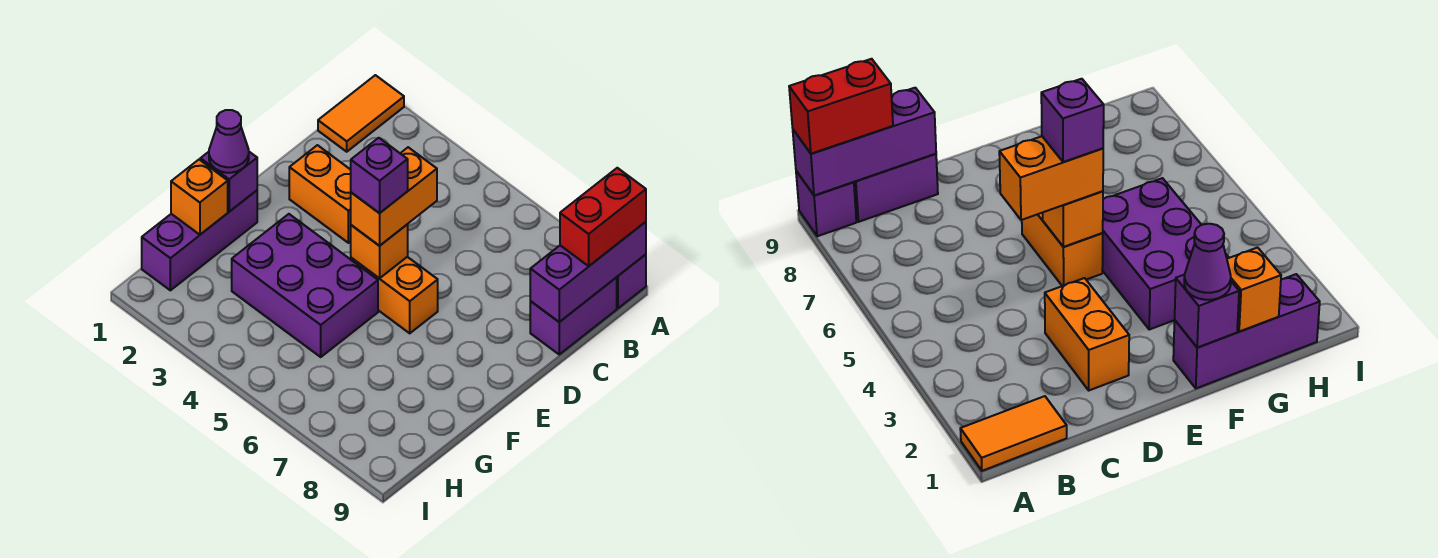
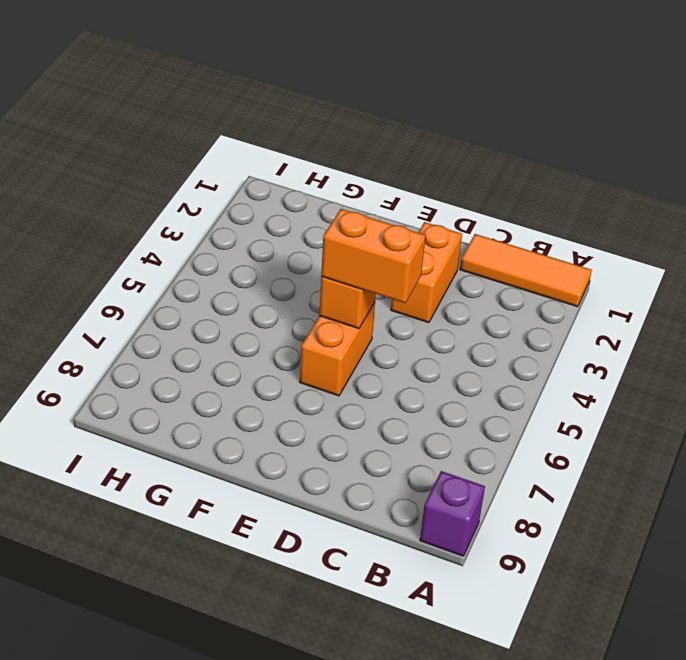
orange 1x3 tile [460,234,592,307] -> orange 1x2 tile [318,75,404,152]
none -> purple 1x2 brick [530,278,617,354]
none -> purple 1x3 brick [142,190,257,290]
none -> purple 2x3 brick [232,214,378,357]

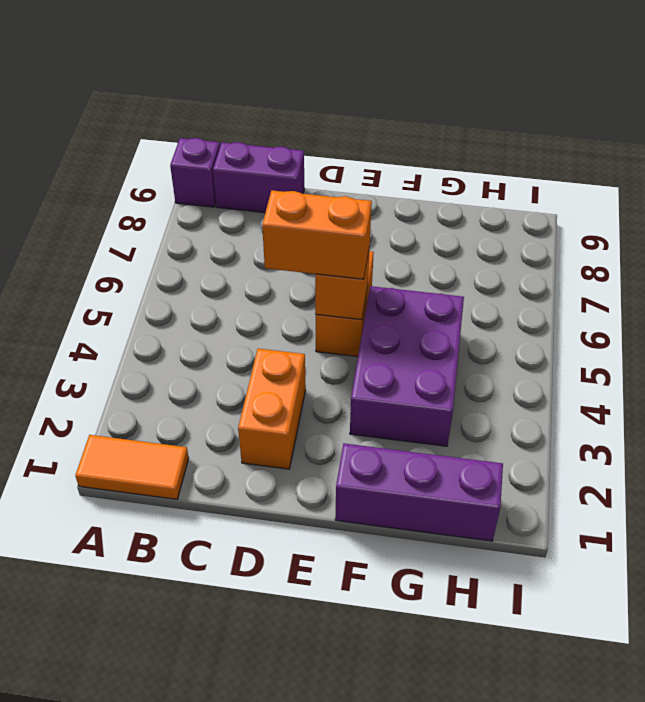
none -> purple 1x3 brick [530,222,646,322]
none -> purple 1x1 brick [200,152,257,212]
none -> orange 1x1 brick [171,160,228,235]

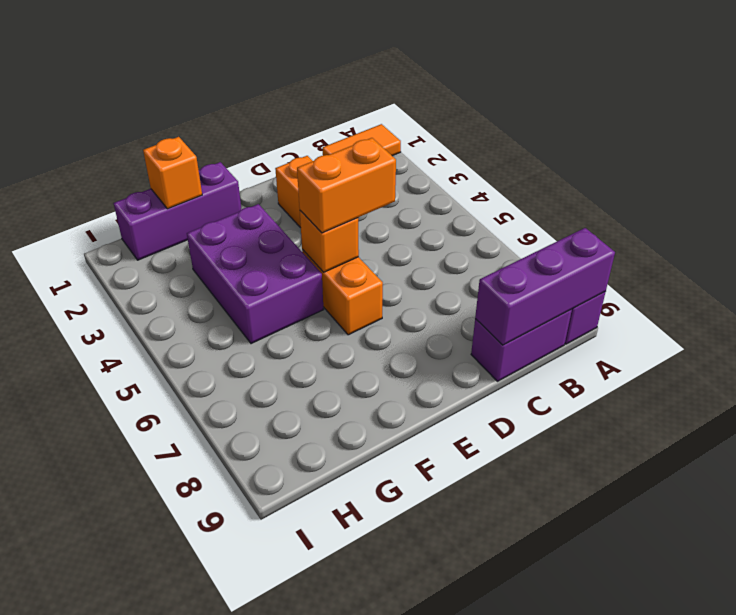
none -> purple 1x1 brick [200,152,257,212]
none -> red 1x2 brick [560,168,646,266]
none -> purple 1x1 cone [209,110,249,173]

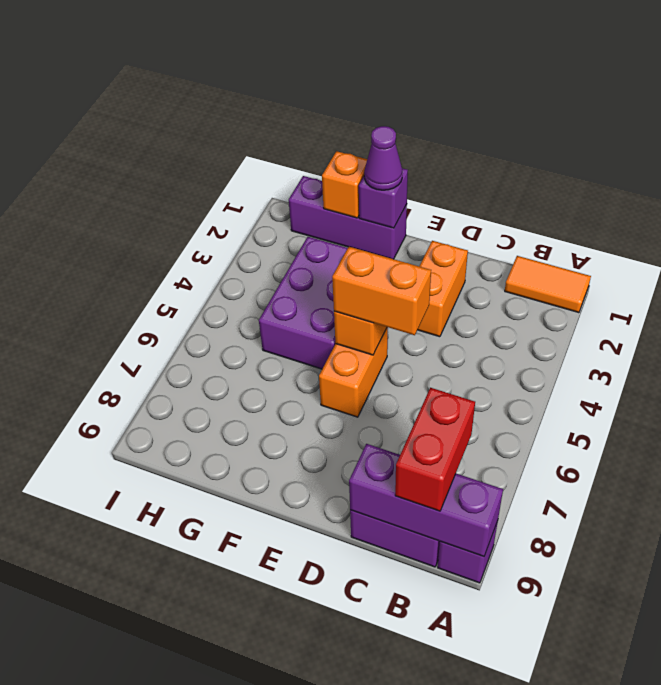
red 1x2 brick [395,388,475,511] -> red 1x2 brick turned to [560,168,646,266]
none -> purple 1x1 brick [351,138,408,213]

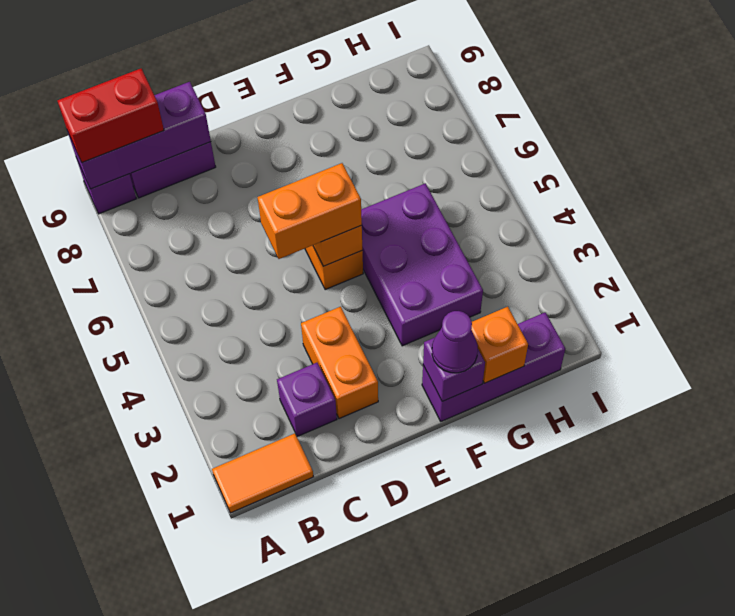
purple 1x1 brick [277,363,337,437] -> purple 1x1 brick moved to [351,138,408,213]

